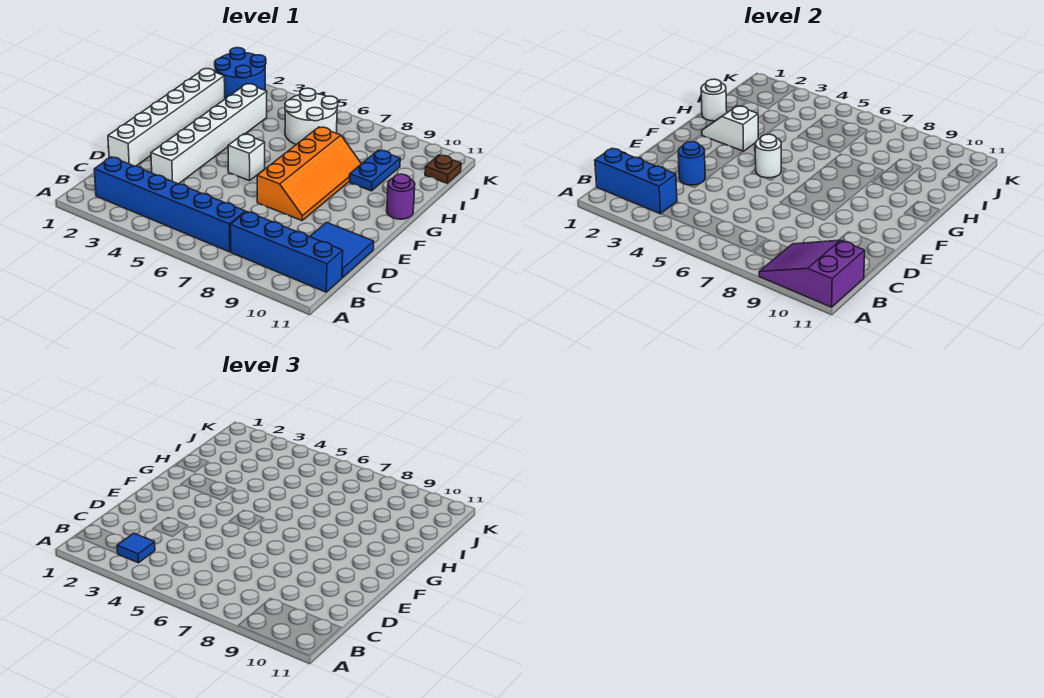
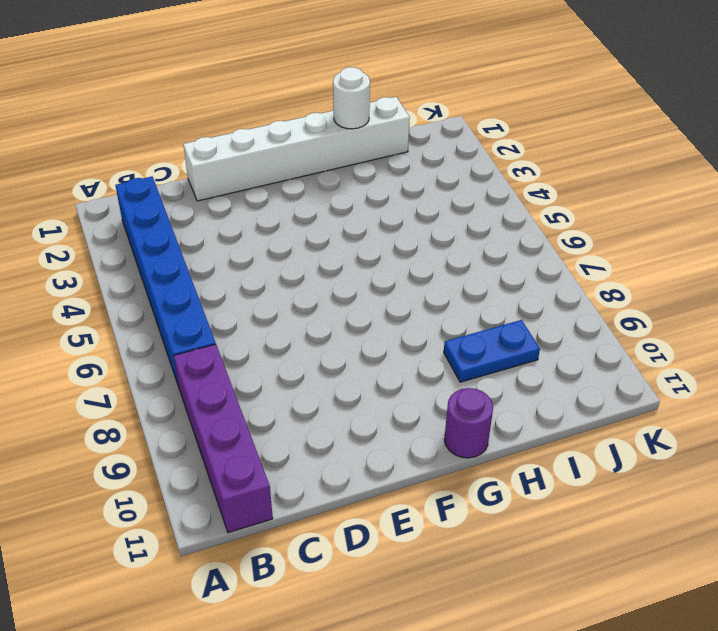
purple 1x4 brick [174,344,273,533] -> blue 1x4 brick [230,211,343,292]
none -> blue 2x2 tile [310,222,374,278]
none -> white 1x6 brick [151,84,267,184]
none -> orange 2x4 slope [257,127,361,221]

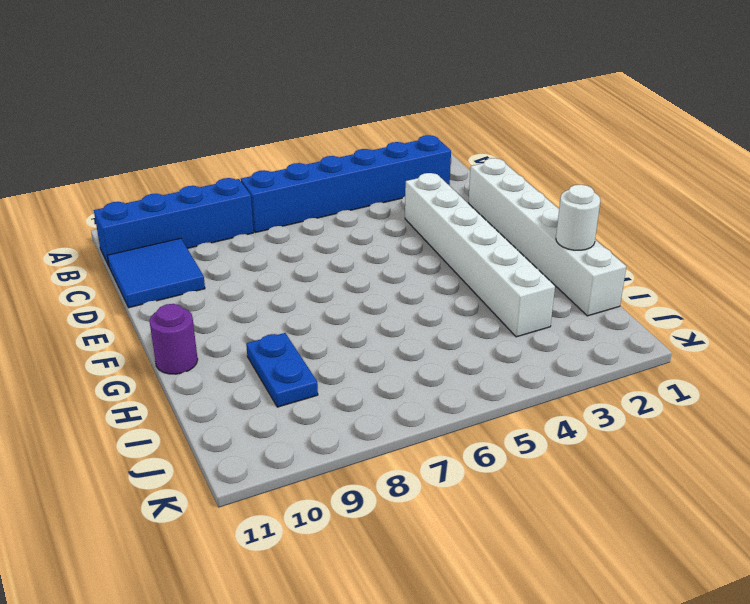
none -> orange 2x4 slope [257,127,361,221]
none -> white 1x1 brick [228,134,265,181]
none -> white 2x2 round brick [285,88,338,144]

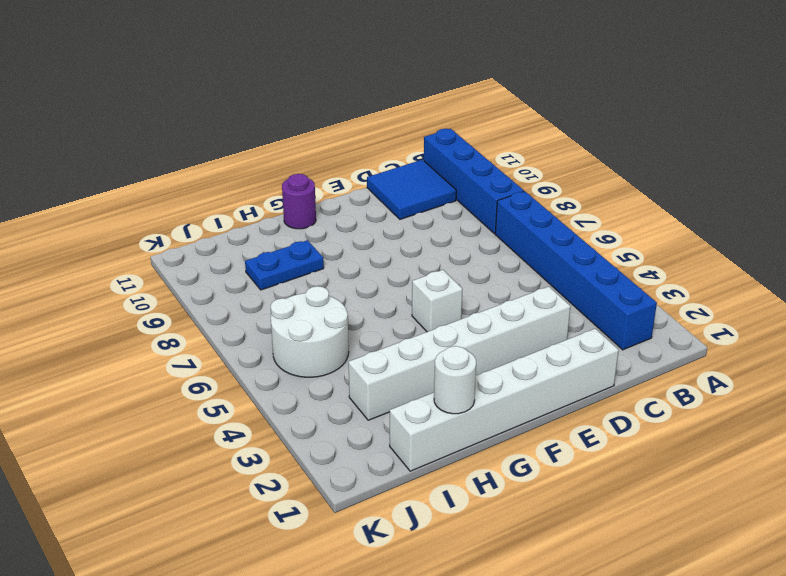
none -> orange 2x4 slope [257,127,361,221]
none -> blue 2x2 round brick [215,48,266,99]
none -> brown 1x1 plate [425,155,461,183]

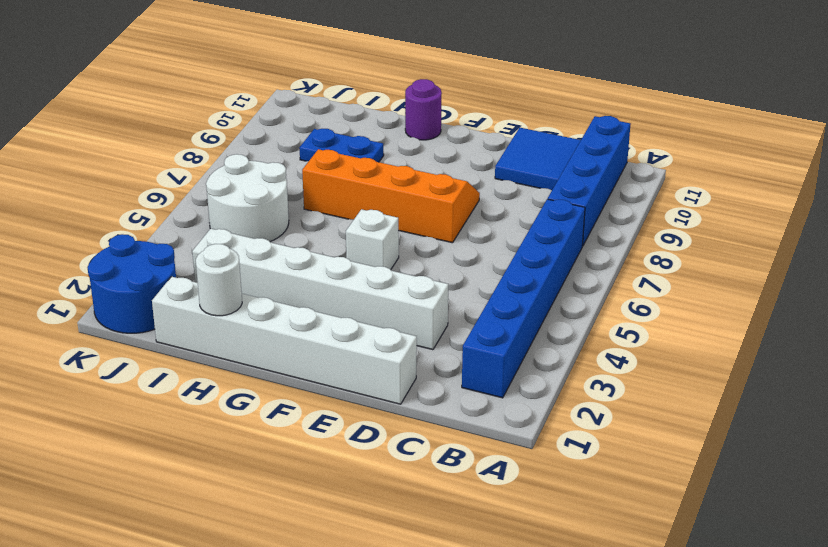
none -> brown 1x1 plate [425,155,461,183]
none -> purple 2x3 slope [759,240,865,307]
none -> blue 1x3 brick [595,148,677,214]

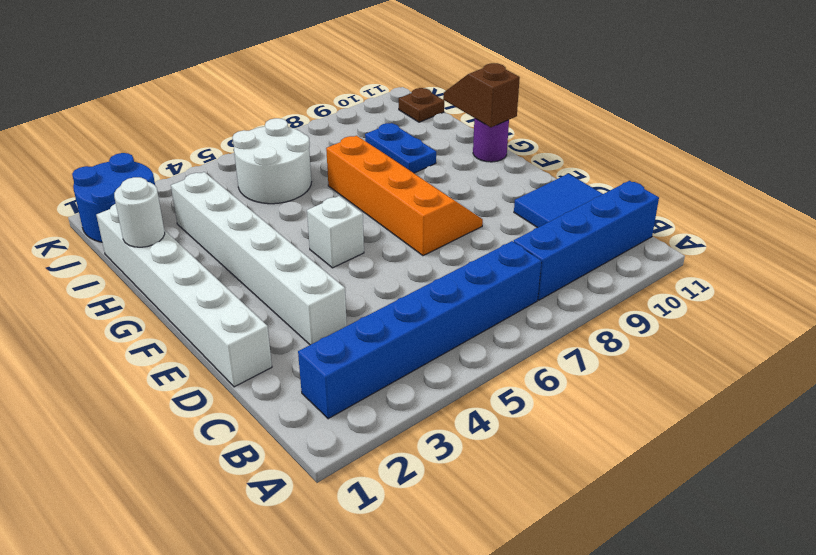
brown 1x2 slope [443,63,520,127] -> none
none -> purple 2x3 slope [759,240,865,307]
none -> blue 1x3 brick [595,148,677,214]
none -> blue 1x1 round brick [678,141,705,185]

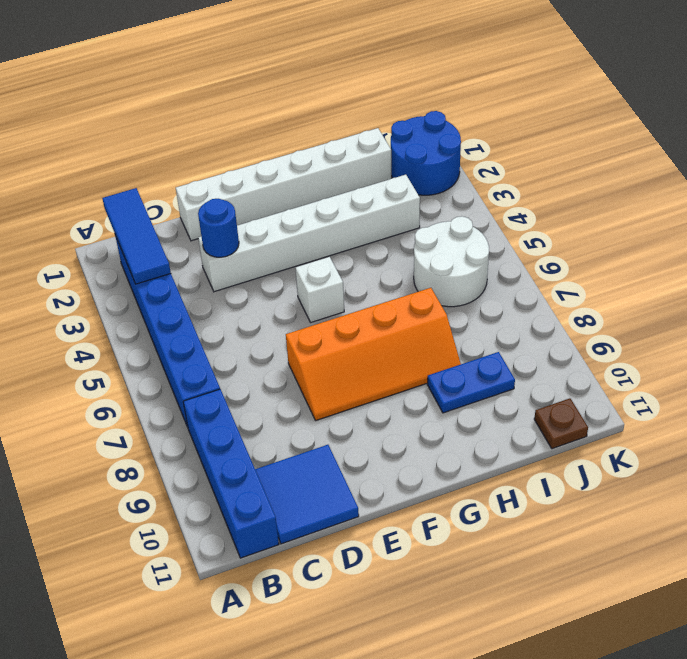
blue 1x3 tile [102,188,171,284] -> blue 1x3 brick [595,148,677,214]
none -> purple 1x1 round brick [387,174,415,219]
none -> purple 2x3 slope [759,240,865,307]
none -> white 1x1 round brick [755,134,781,178]

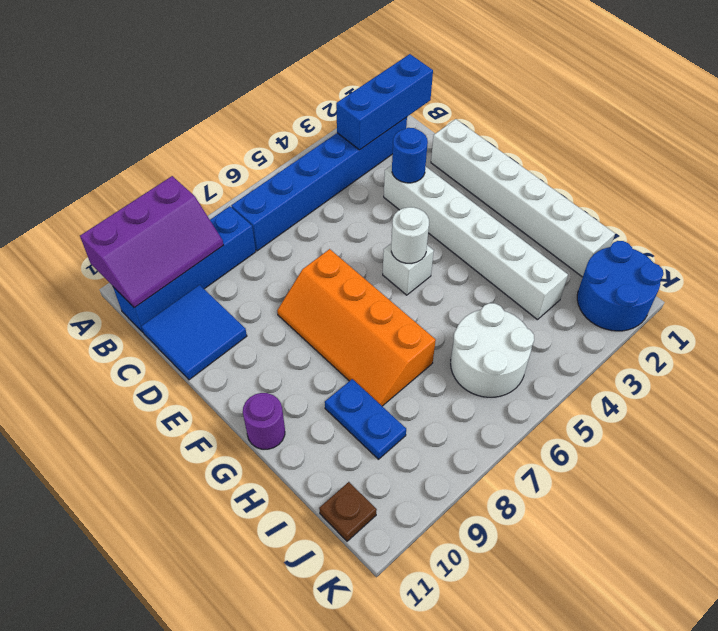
purple 2x3 slope [80,176,223,308] -> purple 2x3 slope turned to [759,240,865,307]
none -> white 1x2 slope [702,106,758,151]
none -> white 1x1 round brick [701,79,727,121]
none -> blue 1x1 tile [117,533,155,563]

